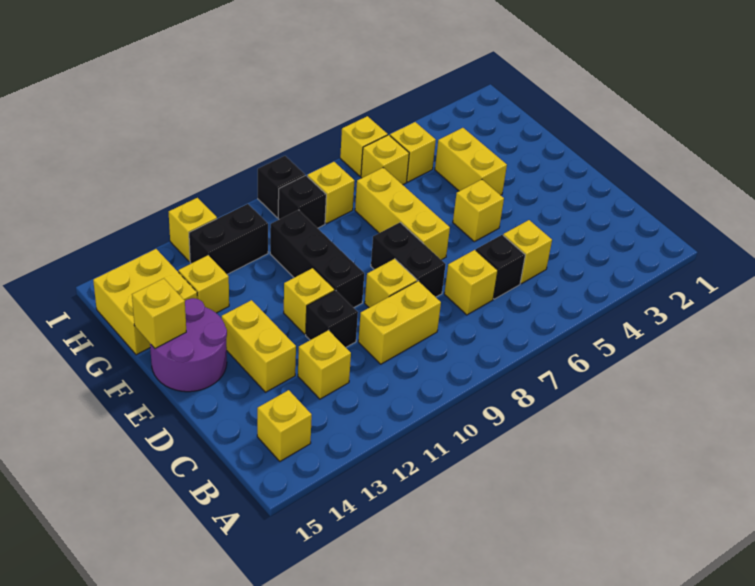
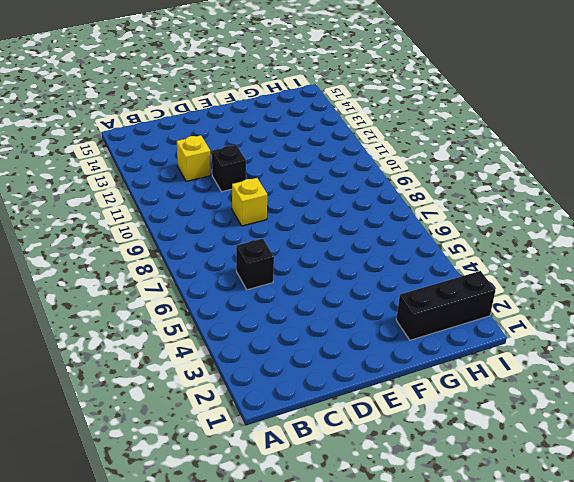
black 1x3 brick [396,271,495,340] -> black 1x3 brick moved to [270,210,364,308]
none -> yellow 1x1 brick [257,390,312,461]
none -> yellow 1x1 brick [503,220,552,284]
none -> yellow 1x1 brick [444,250,498,315]

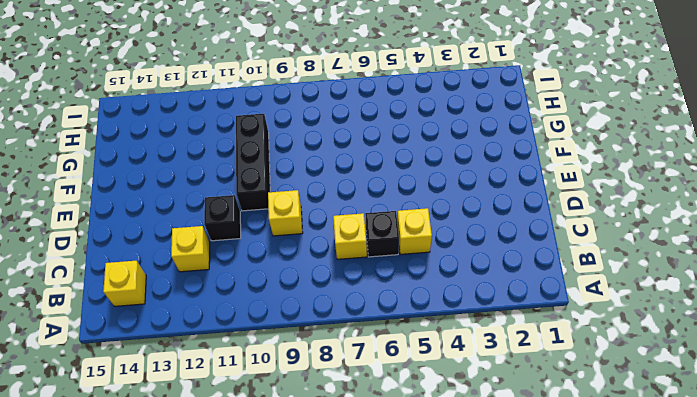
none -> yellow 1x2 brick [358,281,441,364]
none -> black 1x2 brick [371,222,446,297]
none -> yellow 1x2 brick [222,300,296,392]

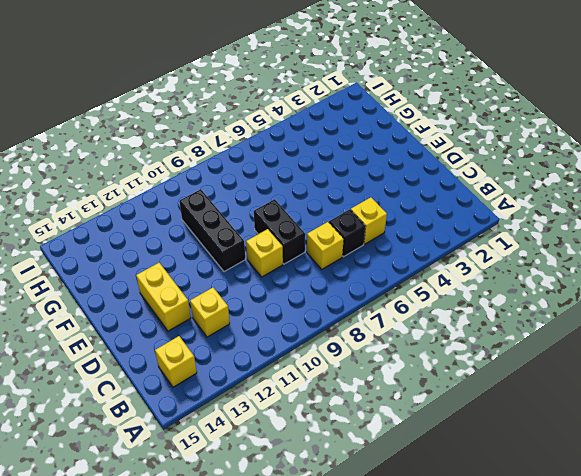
none -> yellow 1x2 brick [358,281,441,364]
none -> black 1x1 brick [306,290,358,347]
none -> yellow 1x1 brick [453,180,504,242]

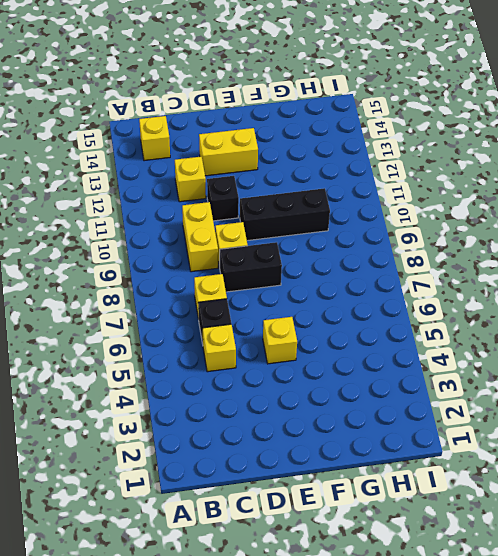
none -> yellow 1x3 brick [355,168,450,260]
none -> yellow 1x1 brick [284,268,335,334]
none -> purple 2x2 round brick [150,298,227,392]

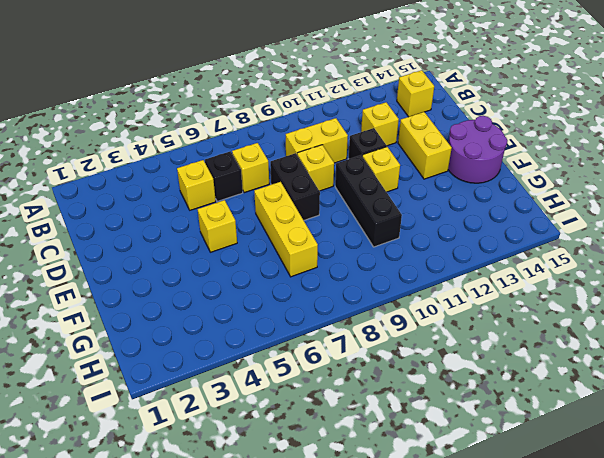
none -> yellow 1x2 brick [435,128,507,195]
none -> yellow 1x1 brick [178,255,229,313]
none -> yellow 2x2 brick [93,249,197,355]

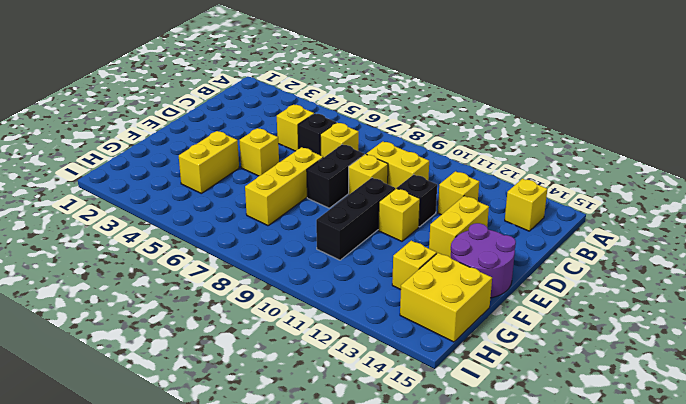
none -> yellow 1x1 brick [390,122,436,182]
none -> yellow 1x1 brick [361,135,409,185]
none -> yellow 1x1 brick [307,162,355,224]

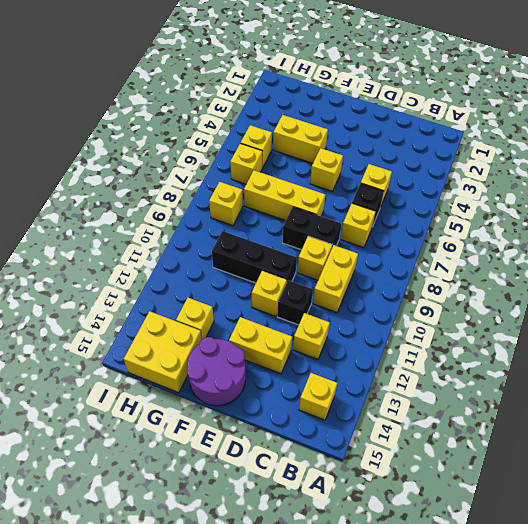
none -> black 1x1 brick [278,176,326,228]
none -> black 1x2 brick [189,204,268,274]
none -> yellow 1x1 brick [340,116,388,176]

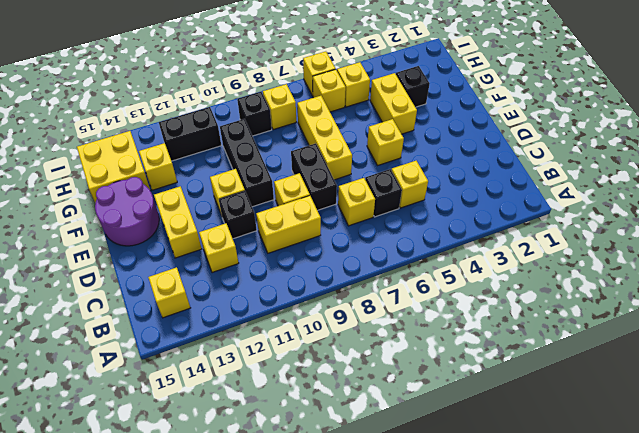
black 1x1 brick [396,66,430,107] -> black 1x1 brick moved to [258,156,305,218]
none -> yellow 1x1 brick [169,198,217,262]
none -> yellow 1x1 brick [132,278,186,348]

